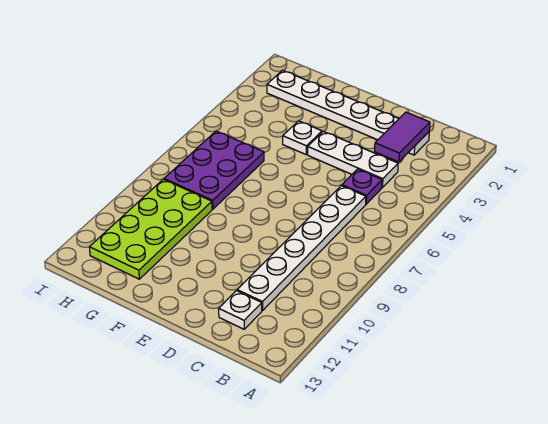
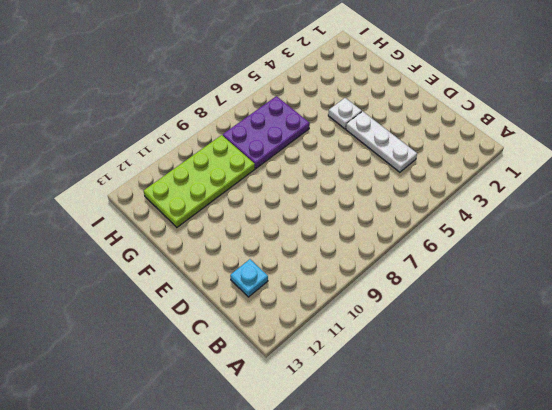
cyan 1x1 plate [230,259,268,297] -> white 1x1 plate [219,291,262,329]
none -> white 1x6 plate [267,70,429,155]
none -> purple 1x1 plate [342,169,382,204]

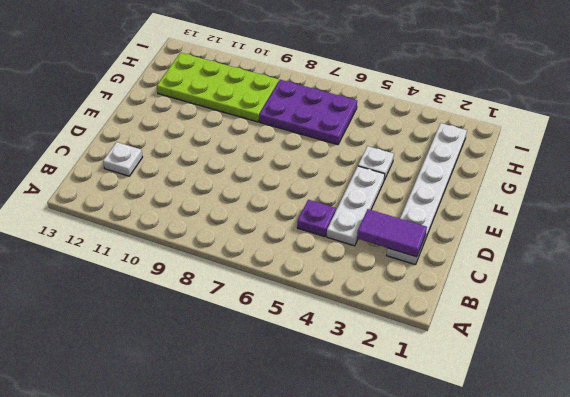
none -> white 1x6 plate [237,186,366,310]

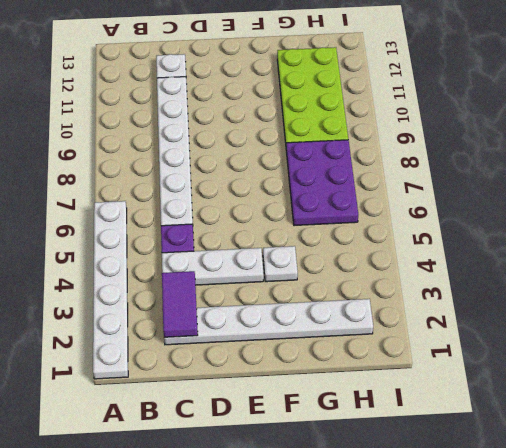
white 1x6 plate [93,201,128,379] -> none

